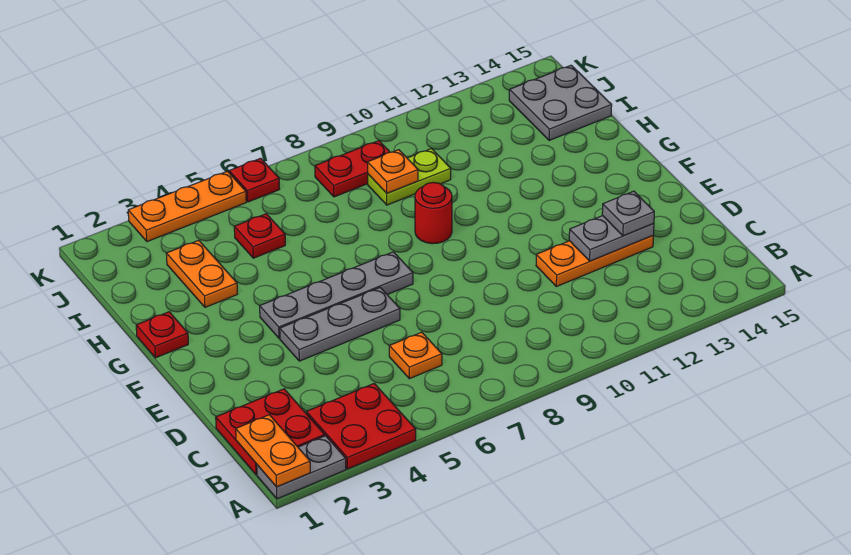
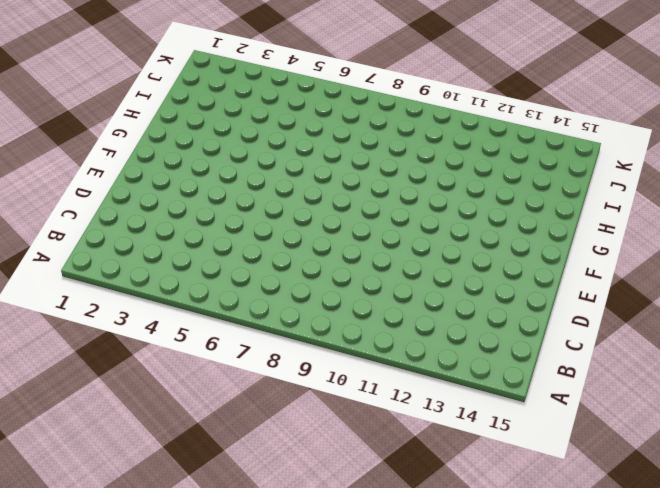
none -> grey 1x2 plate [257,436,346,499]
none -> red 2x2 plate [307,384,416,469]
none -> red 2x2 plate [216,389,325,475]

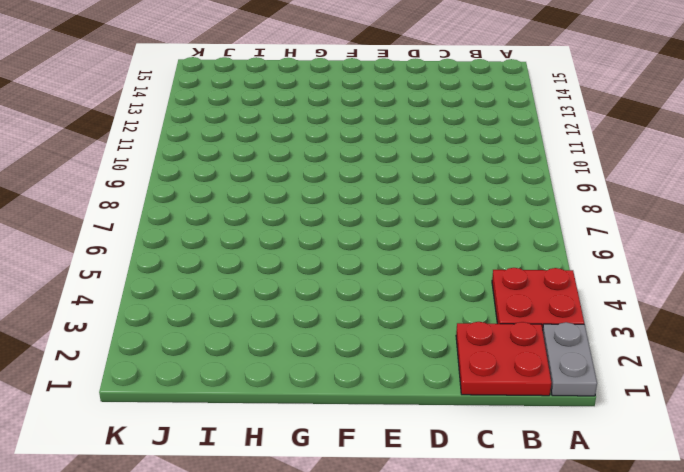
none -> orange 1x1 plate [389,332,442,379]
none -> orange 1x3 plate [536,235,653,287]
none -> grey 1x3 plate [280,288,400,361]

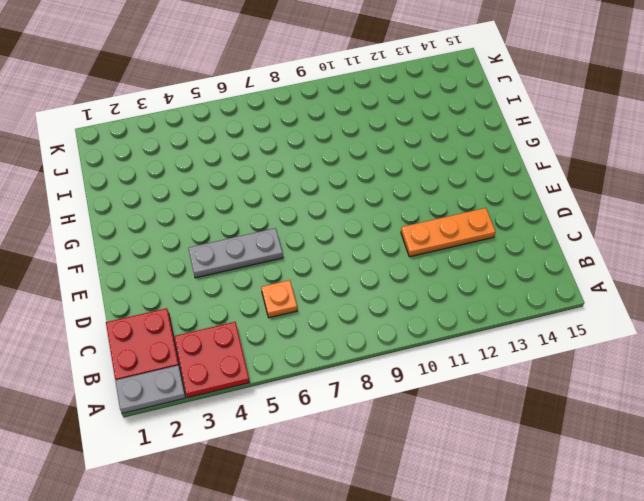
none -> grey 1x4 plate [260,252,413,338]
none -> red 1x1 plate [136,312,188,358]
none -> red 1x1 round brick [415,182,452,244]

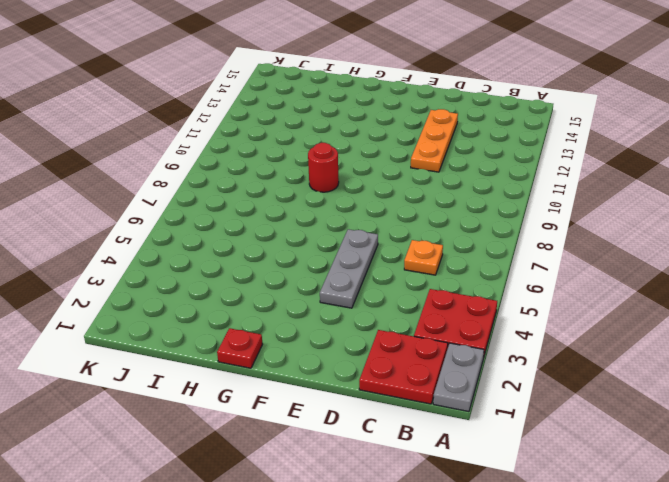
none -> grey 1x4 plate [260,252,413,338]
none -> orange 1x2 plate [166,240,237,307]
none -> red 1x1 plate [234,214,285,258]

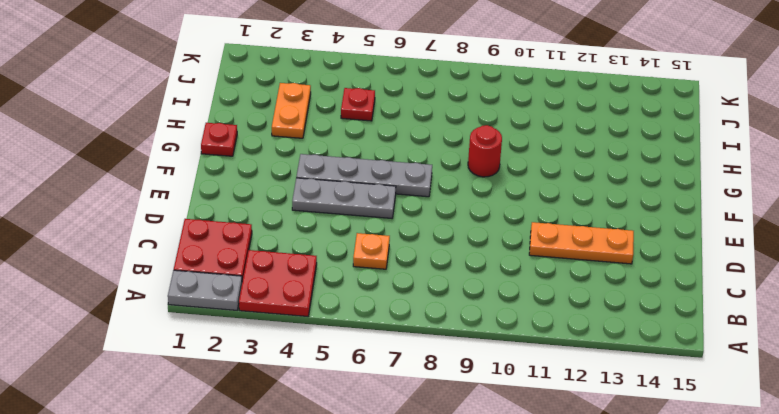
none -> lime 1x2 plate [368,148,451,205]
none -> grey 2x2 plate [509,65,612,140]
none -> red 1x2 plate [315,141,390,197]

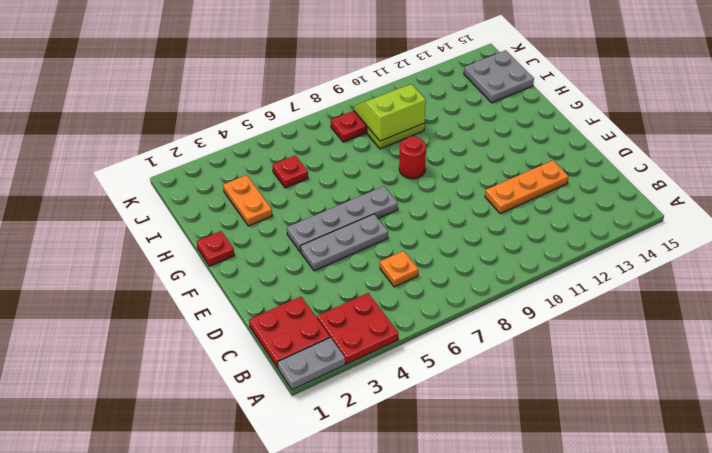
lime 2x2 slope [354,84,426,141] -> orange 1x1 plate [368,150,418,193]
none -> orange 1x3 plate [128,171,246,242]
none -> red 1x1 plate [229,158,279,202]
none -> orange 1x2 plate [236,415,310,487]

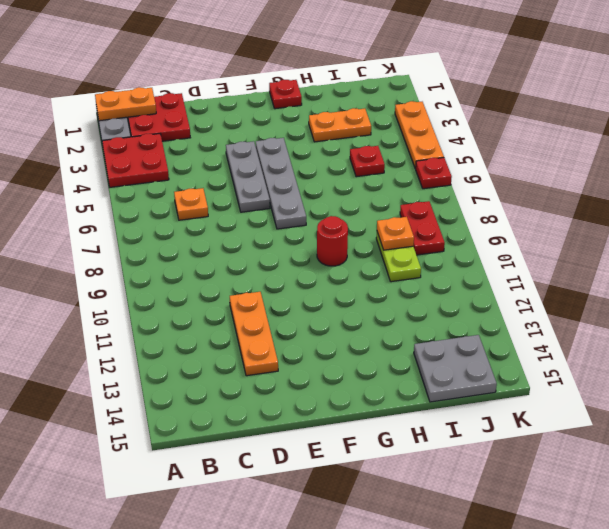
none -> grey 1x2 plate [569,216,654,261]
none -> grey 1x1 plate [602,191,654,236]

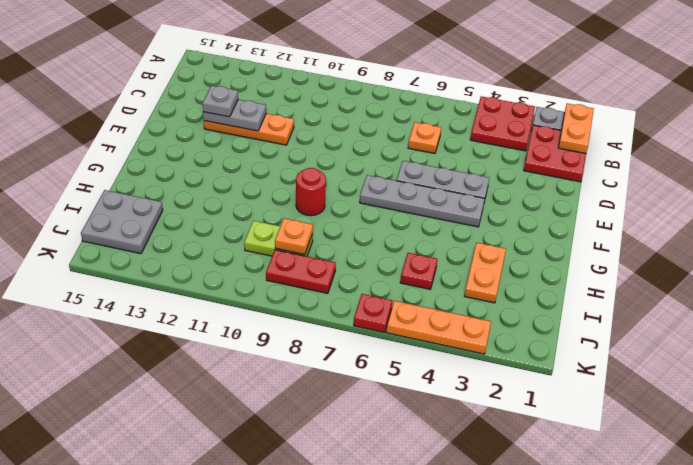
none -> red 1x1 plate [136,312,188,358]

